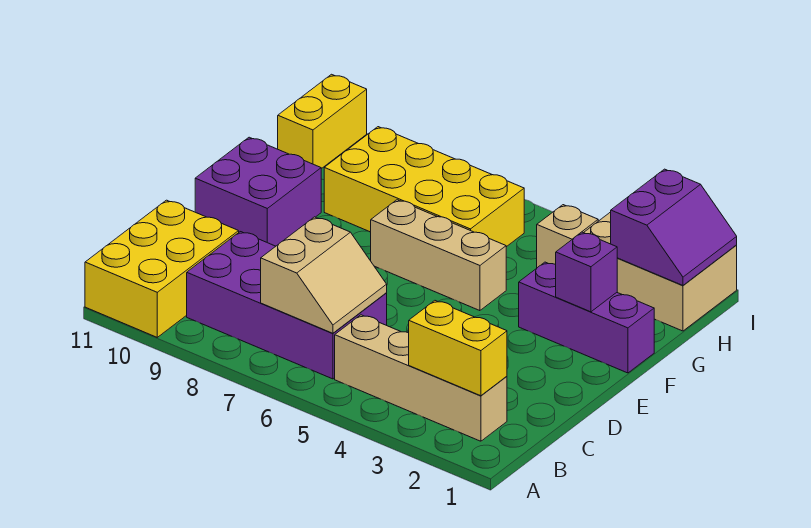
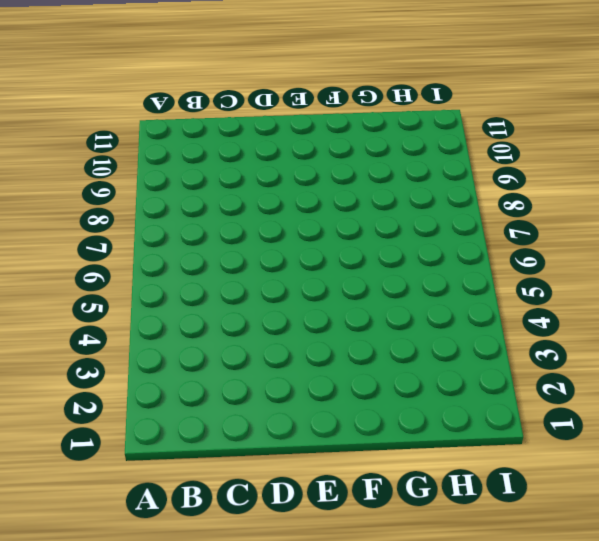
none -> yellow 2x3 brick [85,200,239,337]
none -> tan 1x4 brick [335,315,507,441]
none -> purple 2x4 brick [187,232,387,379]

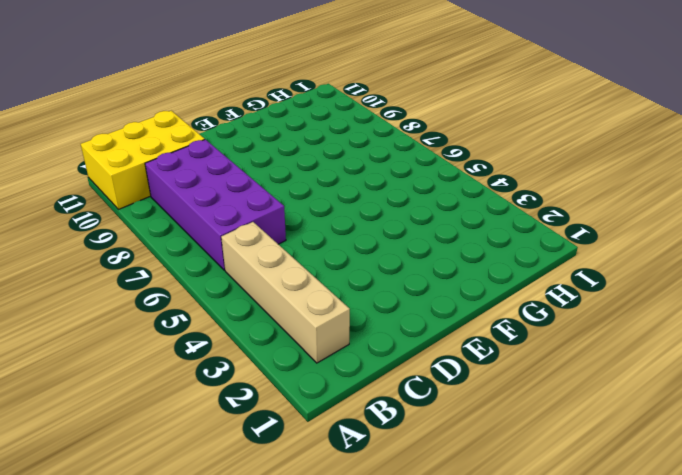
none -> purple 2x2 brick [195,137,321,246]
none -> purple 1x3 brick [519,262,655,373]
none -> tan 1x3 brick [371,200,506,311]

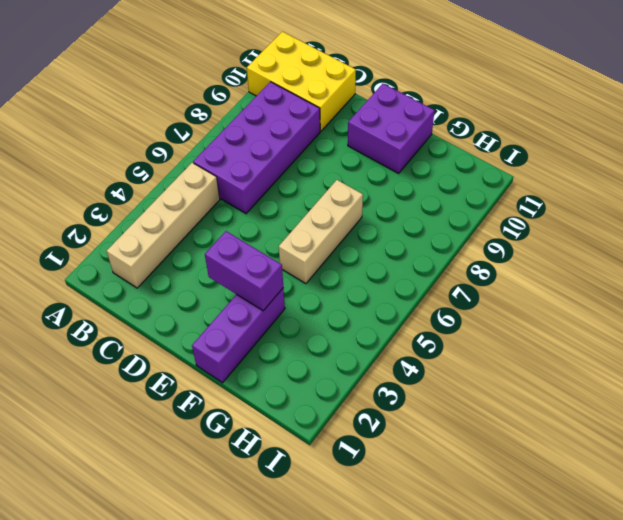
purple 1x2 brick [205,231,283,311] -> none
none -> yellow 2x4 brick [324,127,524,247]
none -> tan 2x3 brick [584,212,737,331]
none -> tan 1x1 brick [537,205,598,268]

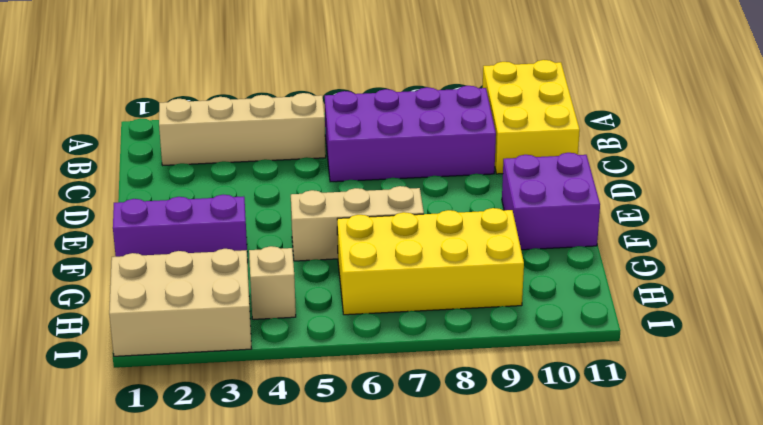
none -> yellow 1x2 brick [278,74,367,169]
none -> yellow 1x2 brick [409,301,507,396]
none -> tan 2x2 slope [261,217,387,333]

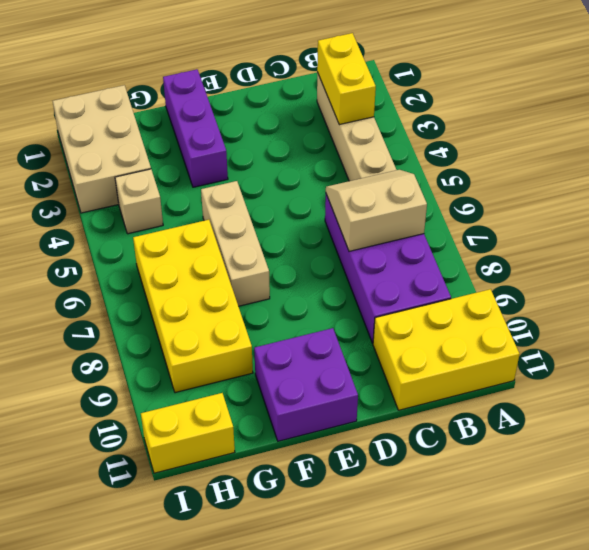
none -> purple 1x1 brick [556,232,617,312]
none -> purple 2x2 slope [611,169,737,285]

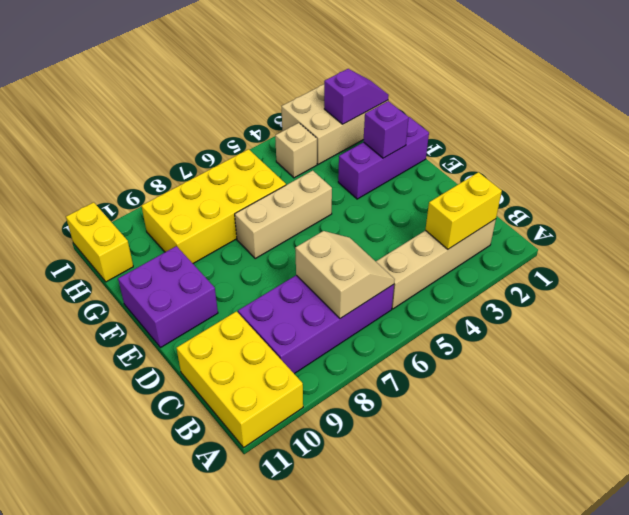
purple 1x2 slope [324,69,389,124] -> purple 2x2 slope [611,169,737,285]

